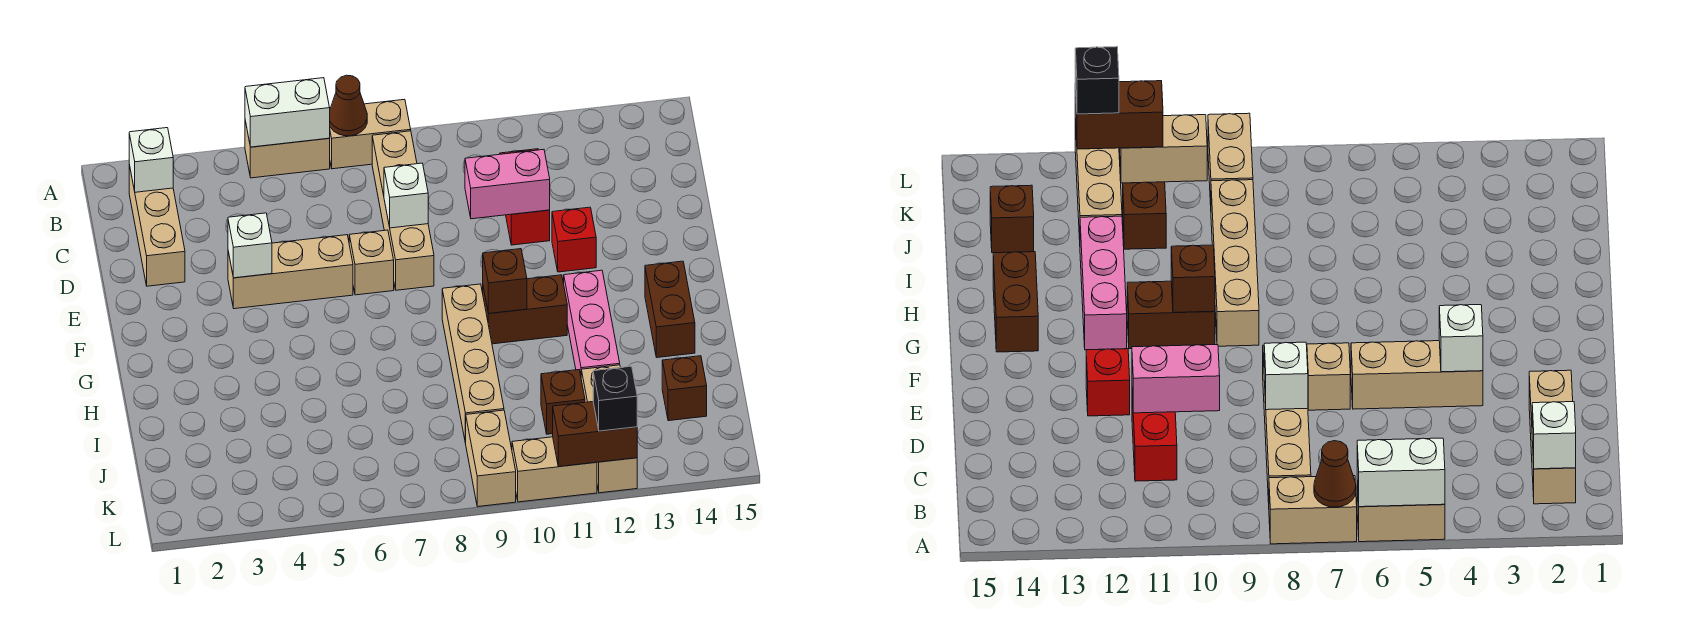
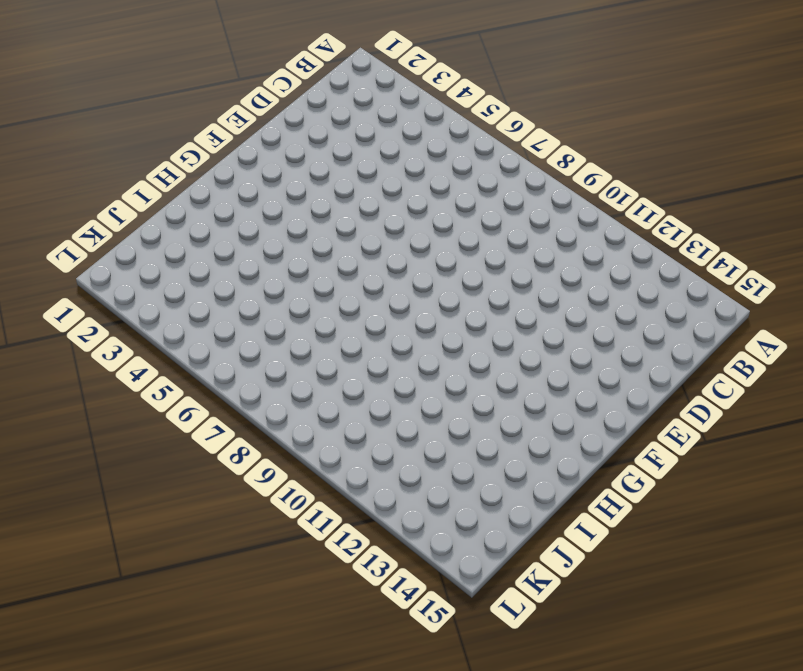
none -> tan 1x2 brick [245,121,330,178]
none -> tan 1x2 brick [329,99,411,169]
none -> tan 1x3 brick [129,165,185,286]

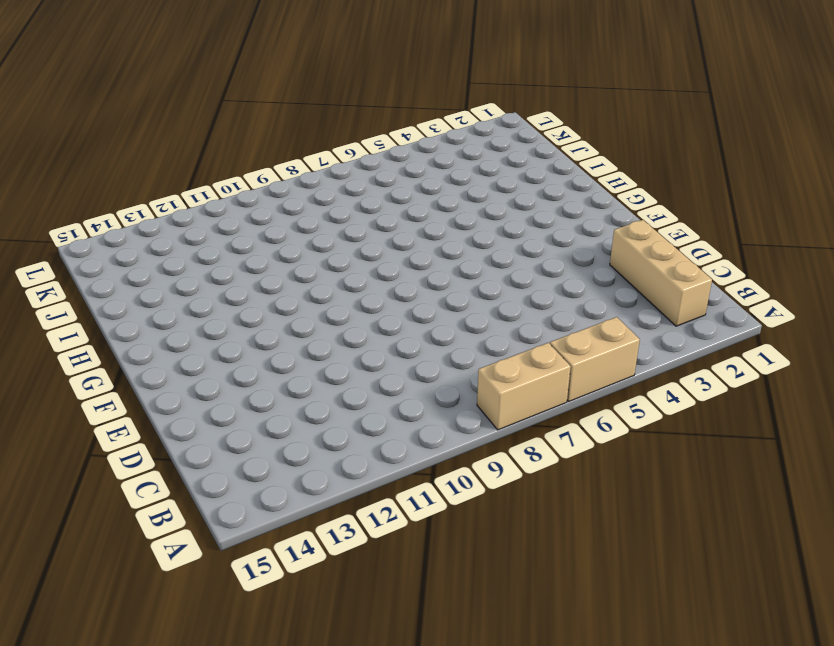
none -> tan 1x4 brick [372,131,434,290]
none -> red 1x2 brick [500,149,550,245]
none -> tan 1x3 brick [228,235,353,309]

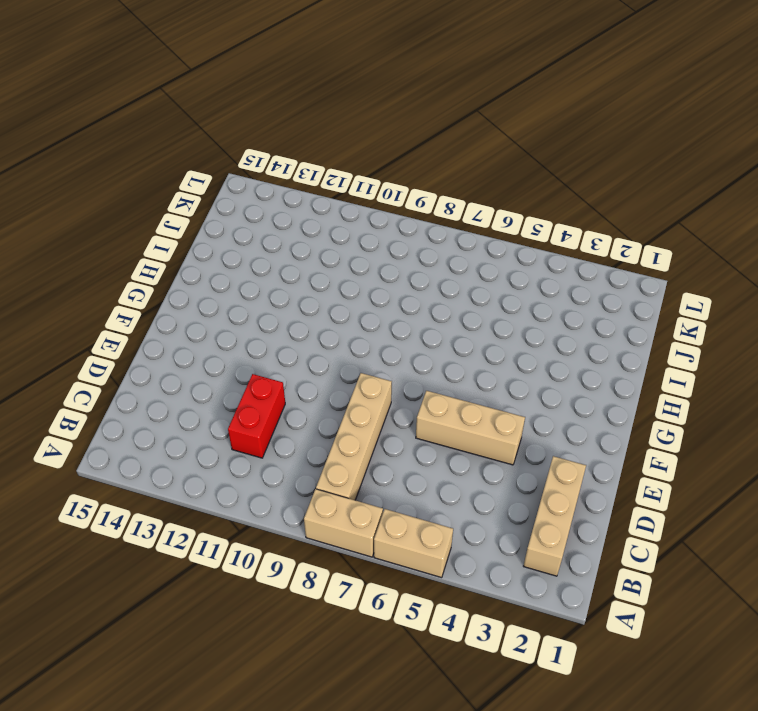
none -> tan 1x1 brick [349,230,394,295]
none -> red 1x1 brick [552,207,596,272]
none -> tan 1x4 brick [442,284,504,443]

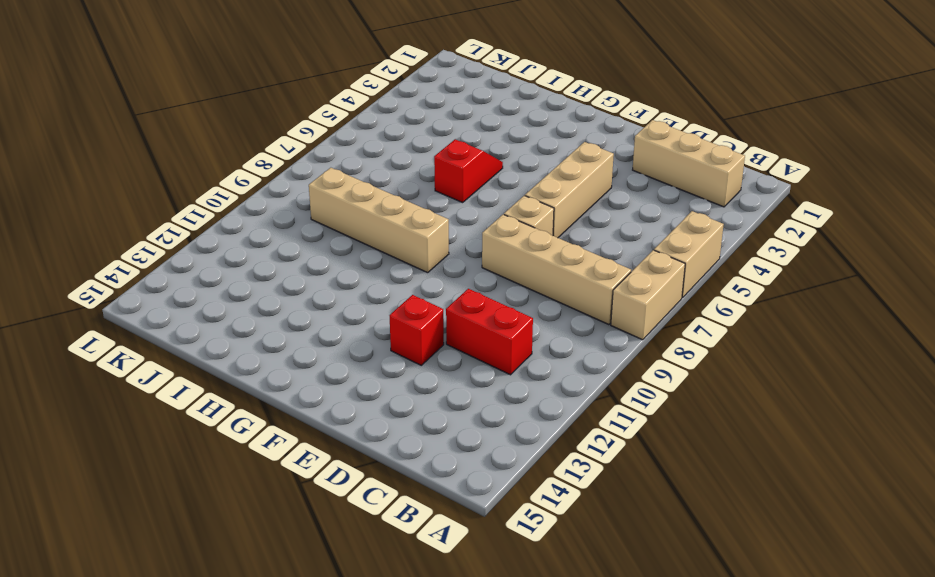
red 1x2 slope [434,139,503,203] -> none
none -> brown 1x2 brick [483,275,567,344]
none -> pink 1x3 brick [564,270,620,375]
none -> brown 1x2 brick [645,261,695,357]

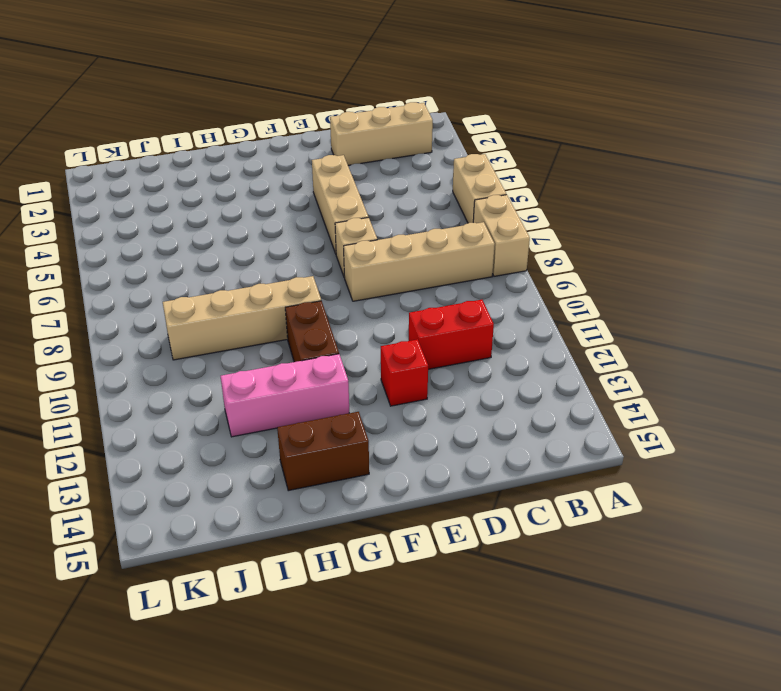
none -> brown 1x1 brick [541,370,585,434]
none -> tan 1x3 brick [581,365,637,493]
none -> brown 1x1 brick [662,356,707,421]

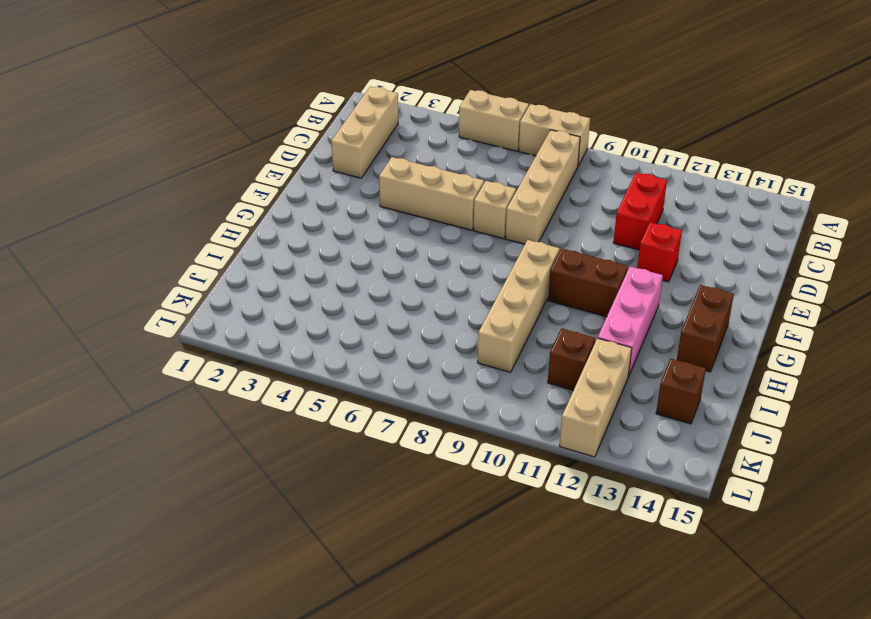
none -> tan 1x2 brick [466,410,516,507]
none -> tan 1x2 brick [512,437,597,502]
none -> white 1x2 brick [245,78,330,147]

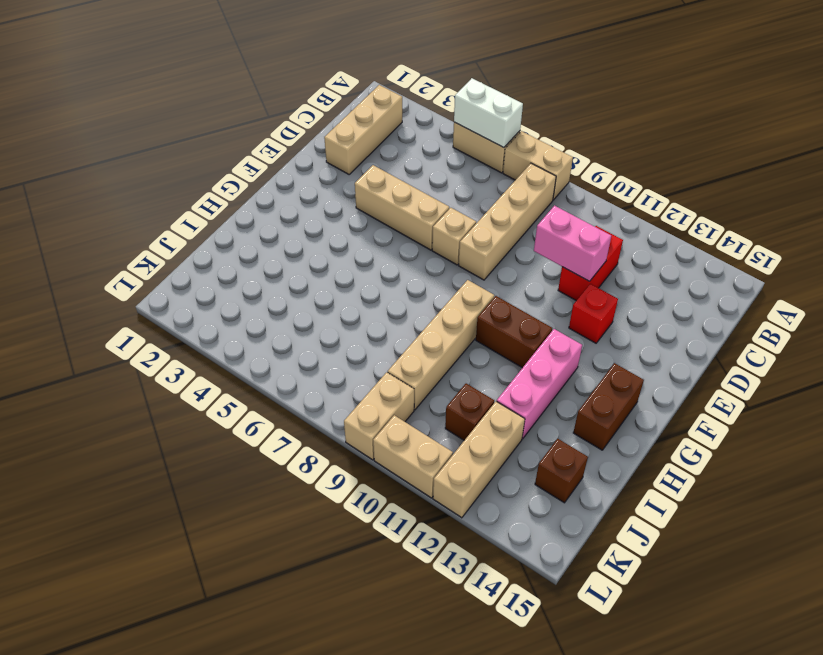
none -> brown 1x1 cone [330,75,367,136]
none -> white 1x1 brick [129,128,173,192]
none -> white 1x1 brick [384,163,428,228]

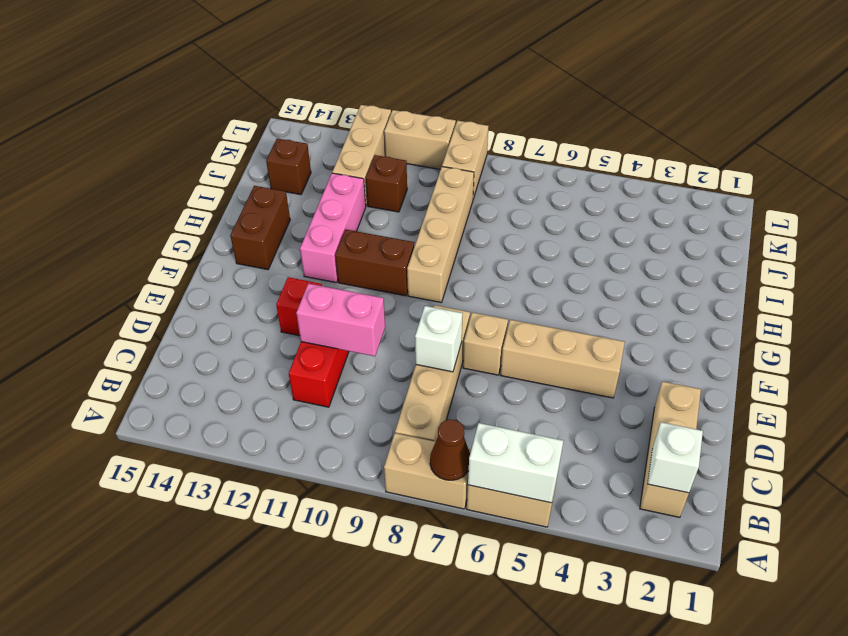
none -> white 1x1 brick [228,213,272,278]
none -> brown 1x1 brick [483,249,527,314]
none -> brown 1x2 brick [553,402,637,467]

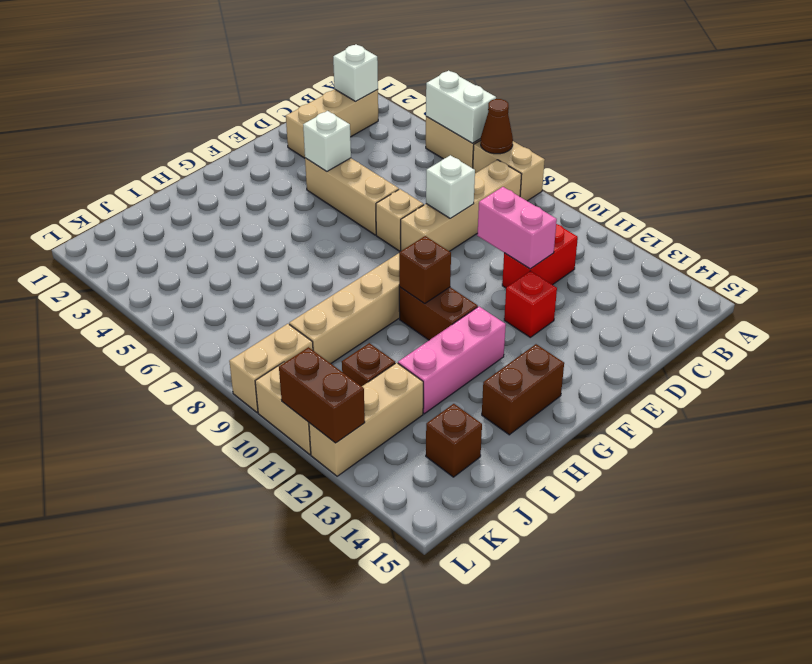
none -> black 1x1 brick [593,366,637,431]

